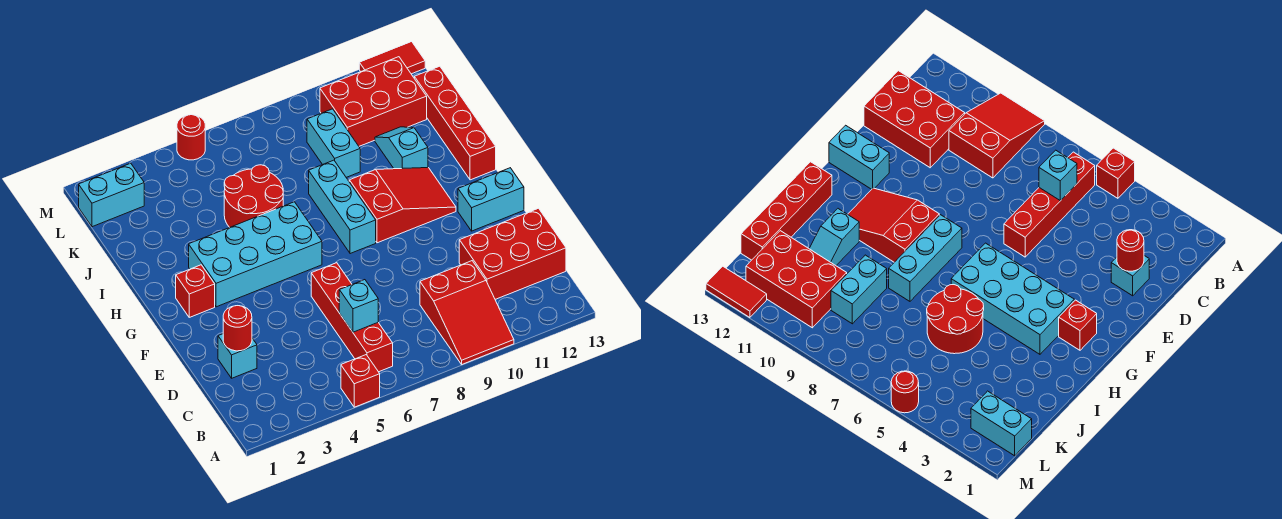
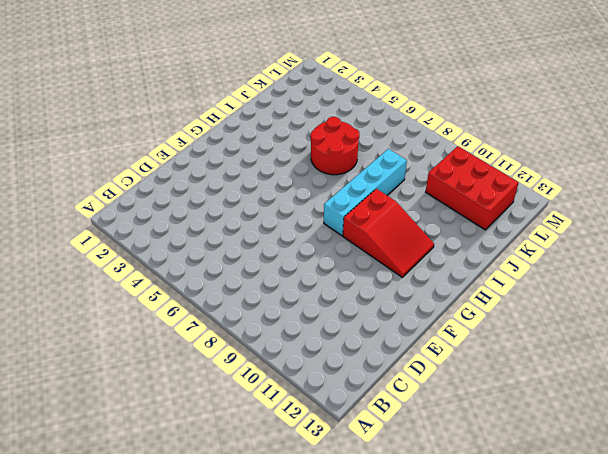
cyan 1x4 brick [324,149,407,236] -> cyan 1x3 brick [309,160,376,254]
none -> red 1x1 brick [341,355,380,407]
none -> red 2x3 slope [420,261,514,364]
none -> red 1x4 brick [311,263,393,372]

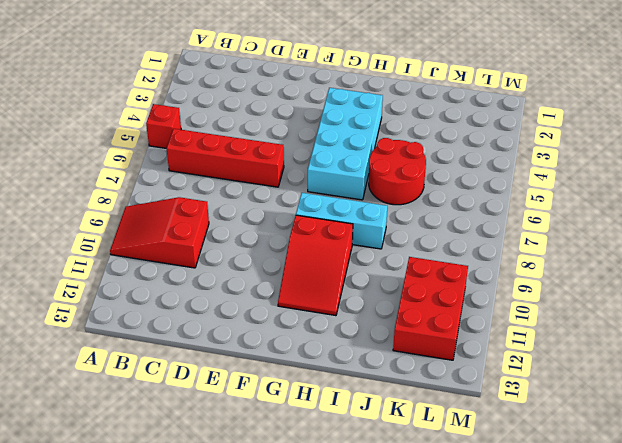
none -> red 2x3 brick [459,208,566,299]
none -> cyan 1x1 brick [218,334,257,378]
none -> cyan 1x2 brick [458,168,524,231]

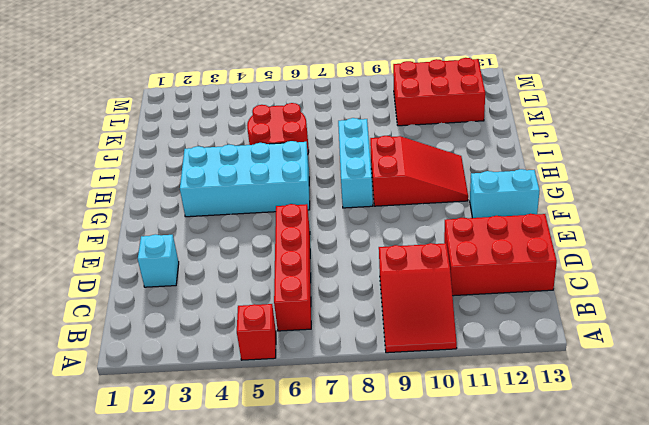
none -> red 1x1 brick [176,265,215,317]
none -> red 1x4 brick [414,66,496,180]
none -> cyan 1x2 slope [375,127,428,169]

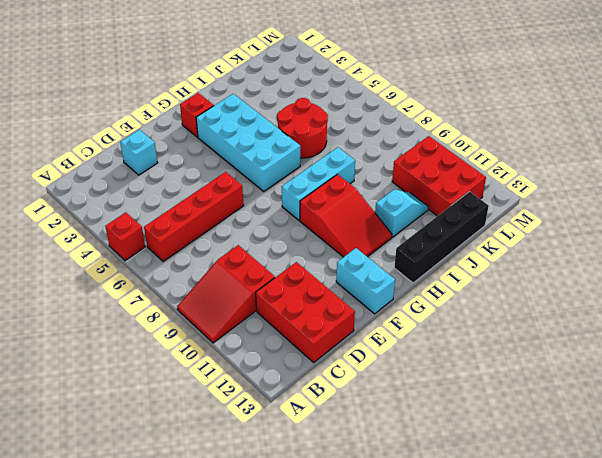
black 1x4 brick [394,192,489,283] -> red 1x4 brick [414,66,496,180]
none -> cyan 1x2 brick [307,109,360,177]
none -> cyan 1x2 brick [79,163,144,227]
none -> red 1x1 round brick [177,115,205,160]

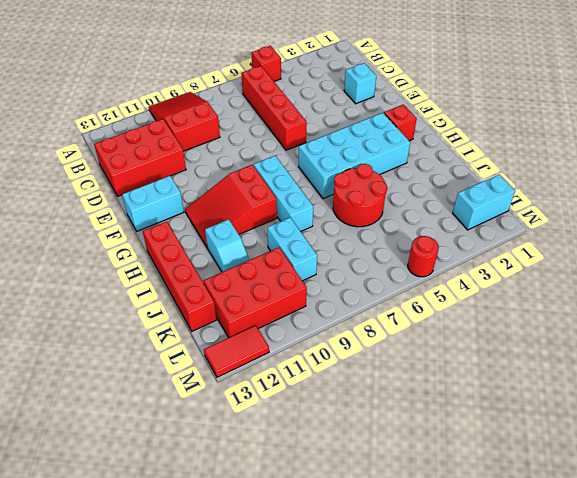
none -> cyan 1x1 brick [339,280,378,332]
none -> red 1x1 round brick [223,306,252,351]

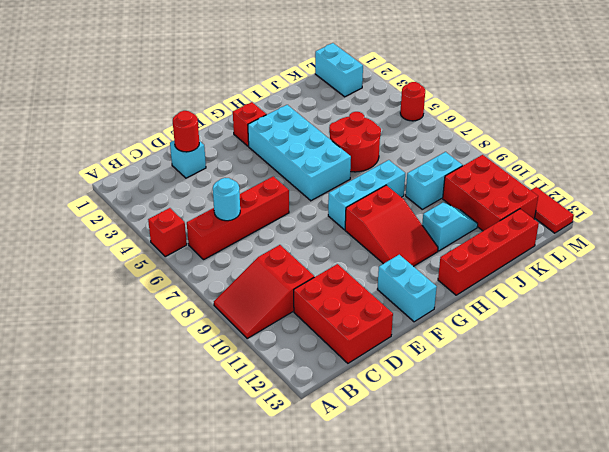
cyan 1x1 round brick [213,178,240,221] -> cyan 1x1 brick [339,280,378,332]

